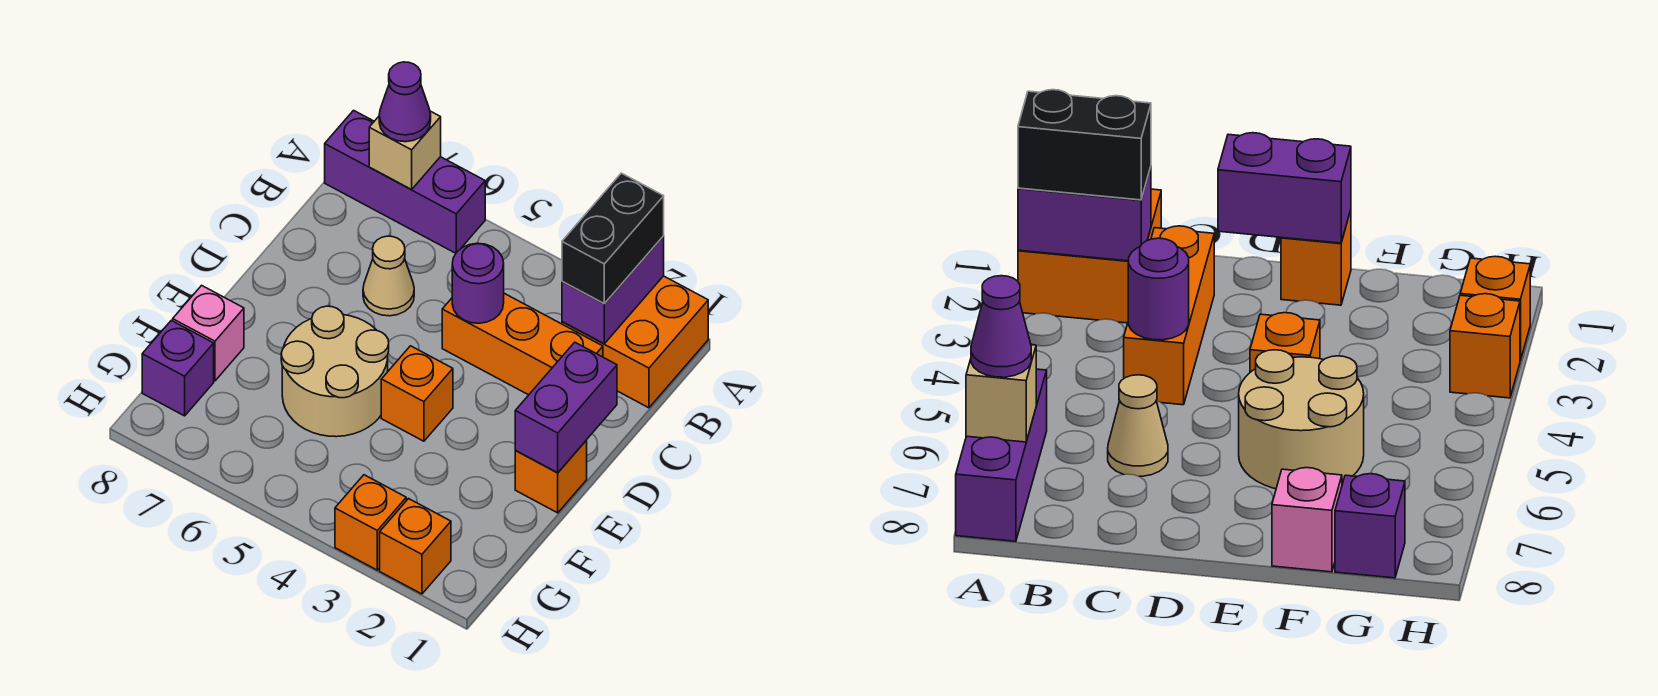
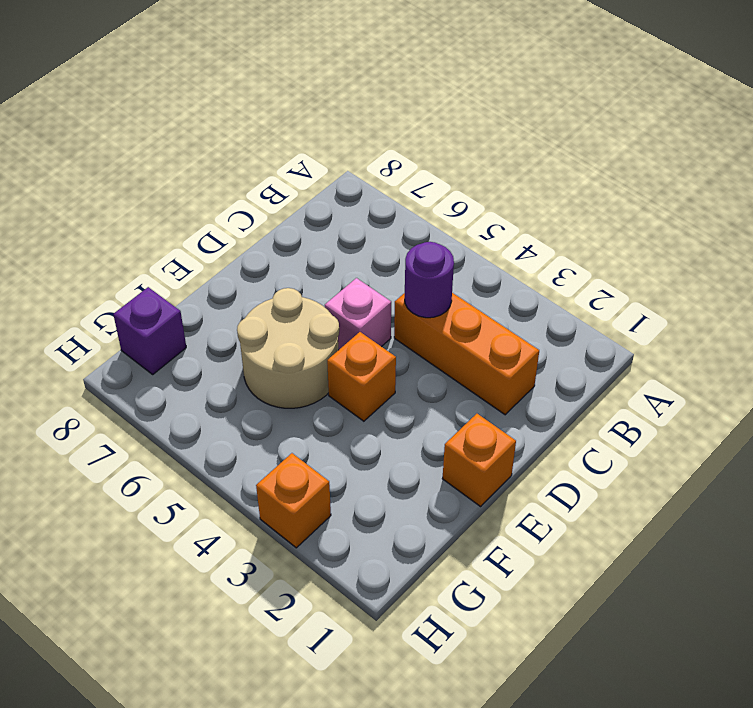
pink 1x1 brick [325,278,391,350] -> pink 1x1 brick moved to [173,285,244,381]
none -> orange 2x2 brick [562,276,708,408]
none -> purple 1x3 brick [325,110,485,253]
none -> tan 1x1 cone [363,236,414,316]

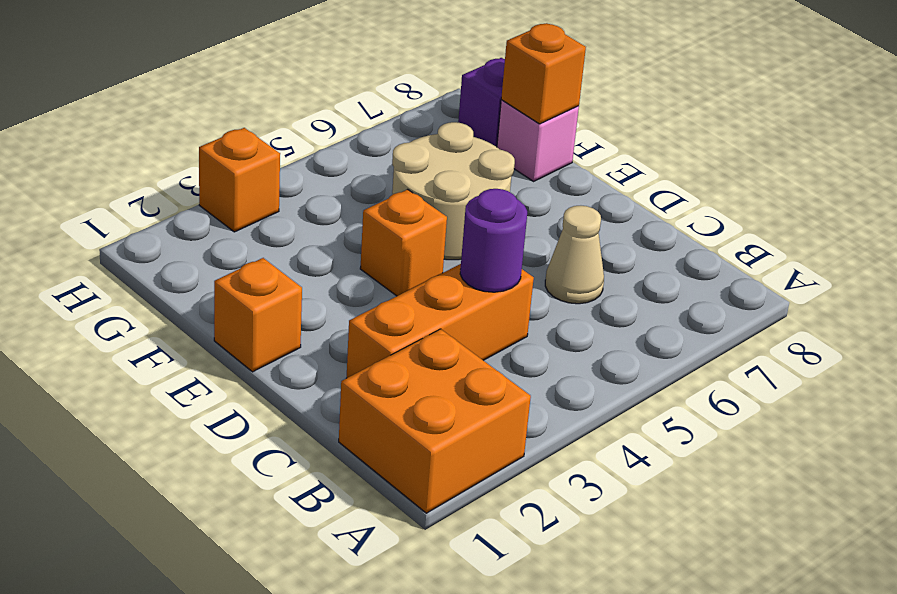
orange 1x1 brick [501,23,586,124] -> orange 1x1 brick moved to [380,499,451,594]
none -> purple 1x3 brick [325,110,485,253]
none -> purple 1x2 brick [562,236,664,344]
none -> tan 1x1 brick [369,111,441,189]

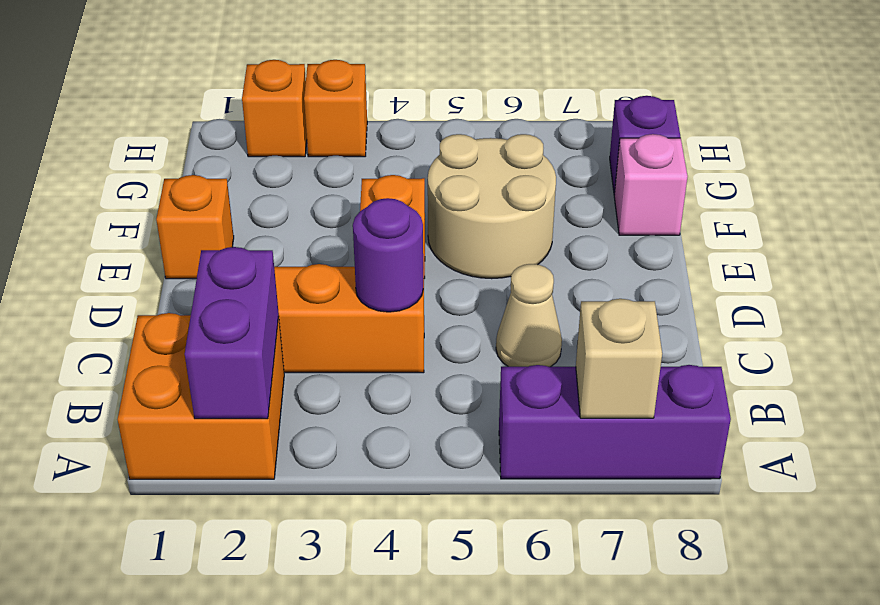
none -> purple 1x2 brick [515,342,617,473]
none -> black 1x2 brick [562,173,664,304]
none -> purple 1x1 cone [379,62,431,142]

